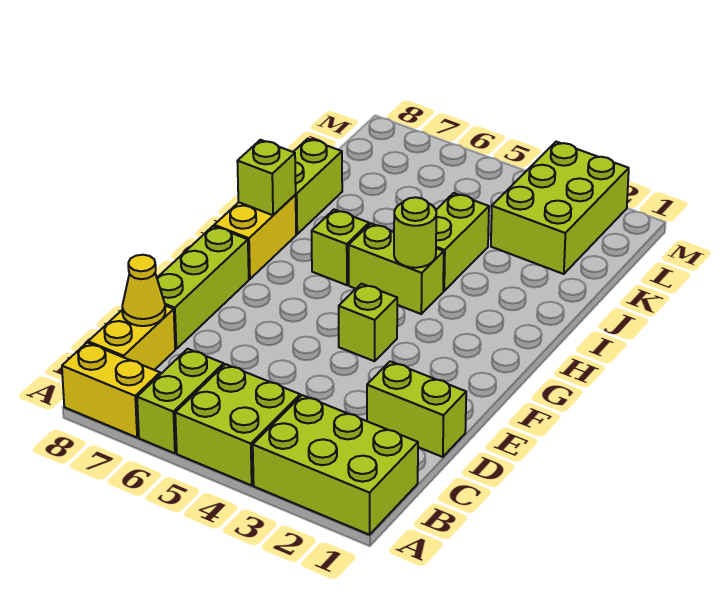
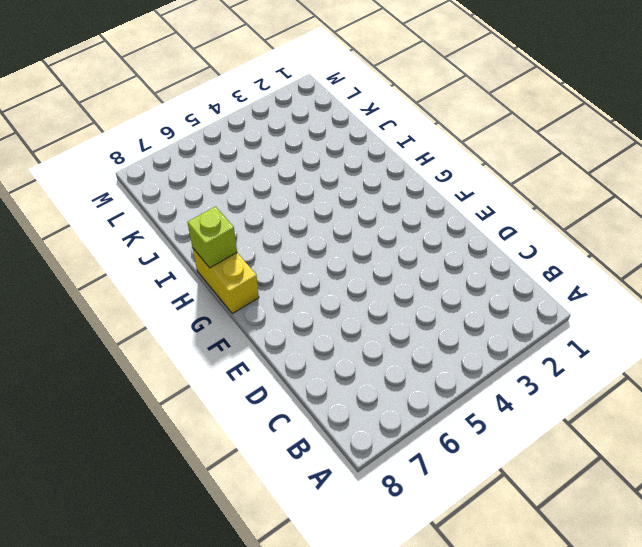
none -> lime 2x3 brick [253,395,418,535]
none -> lime 2x2 brick [175,364,300,485]
none -> lime 1x2 brick [137,349,224,453]

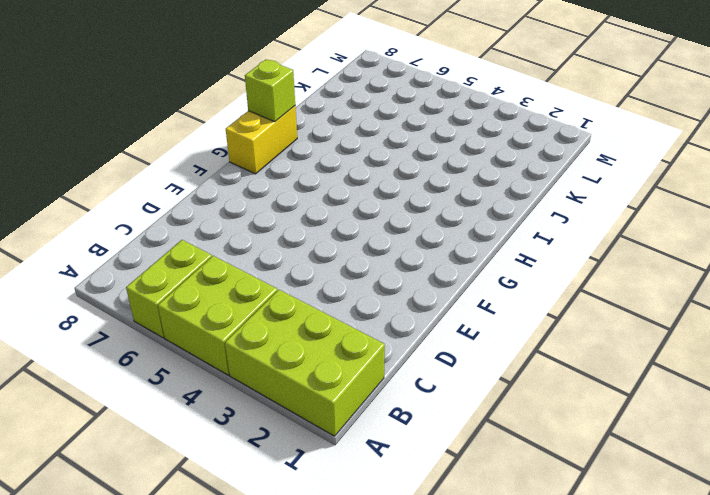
none -> yellow 1x2 brick [62,343,160,437]
none -> yellow 1x2 brick [88,306,175,370]
none -> lime 1x2 brick [367,361,466,457]

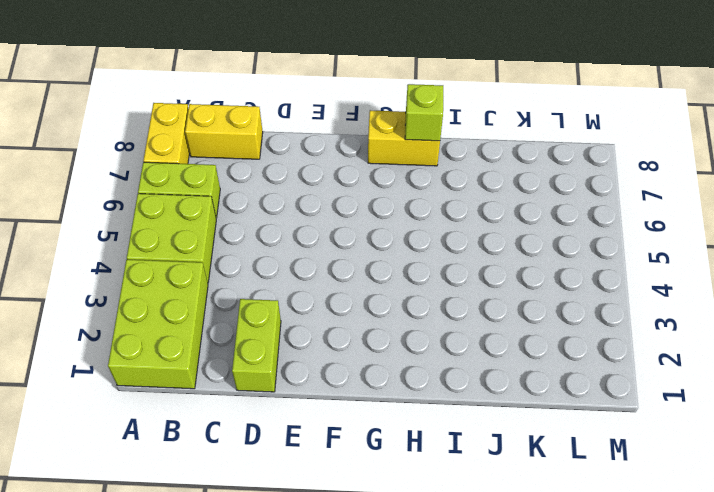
none -> lime 1x3 brick [157,226,249,349]
none -> lime 1x1 brick [339,284,397,361]
none -> lime 1x2 brick [349,224,444,314]

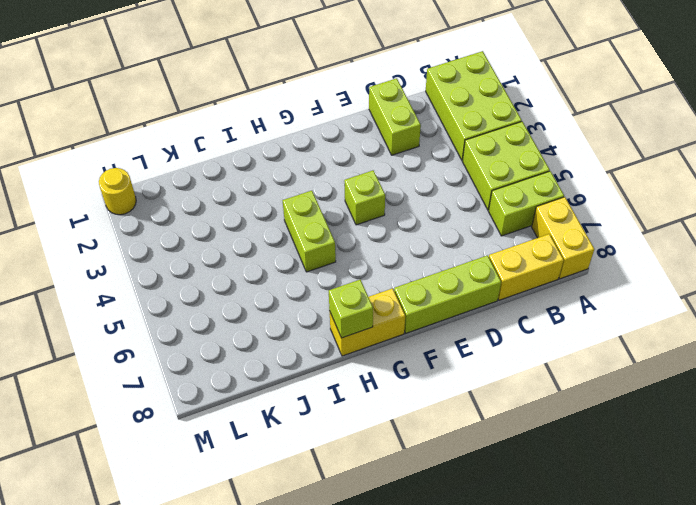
yellow 1x1 round brick [99,168,136,215] -> none
none -> lime 1x1 brick [312,210,369,285]
none -> lime 1x2 brick [436,193,489,291]
none -> lime 1x2 brick [294,139,342,234]

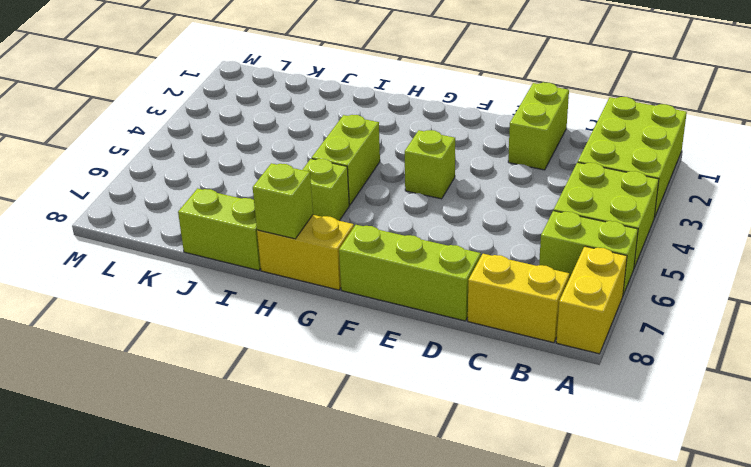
none -> lime 1x2 brick [436,193,489,291]
none -> lime 2x3 brick [491,142,629,274]
none -> yellow 1x1 cone [122,255,165,326]

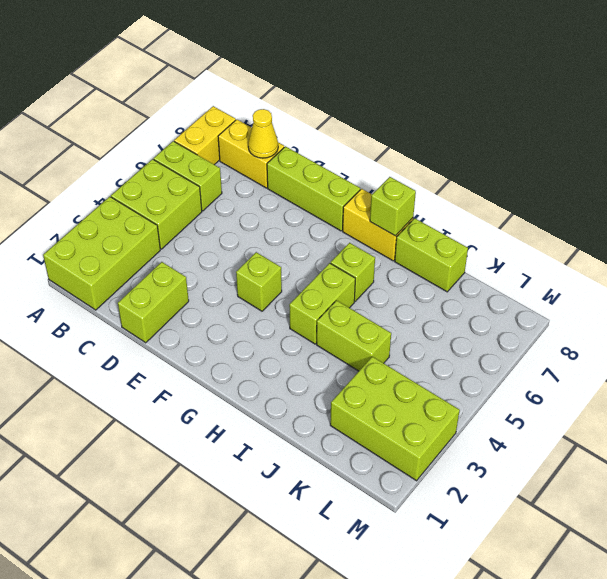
none -> lime 1x1 round brick [394,197,436,268]

